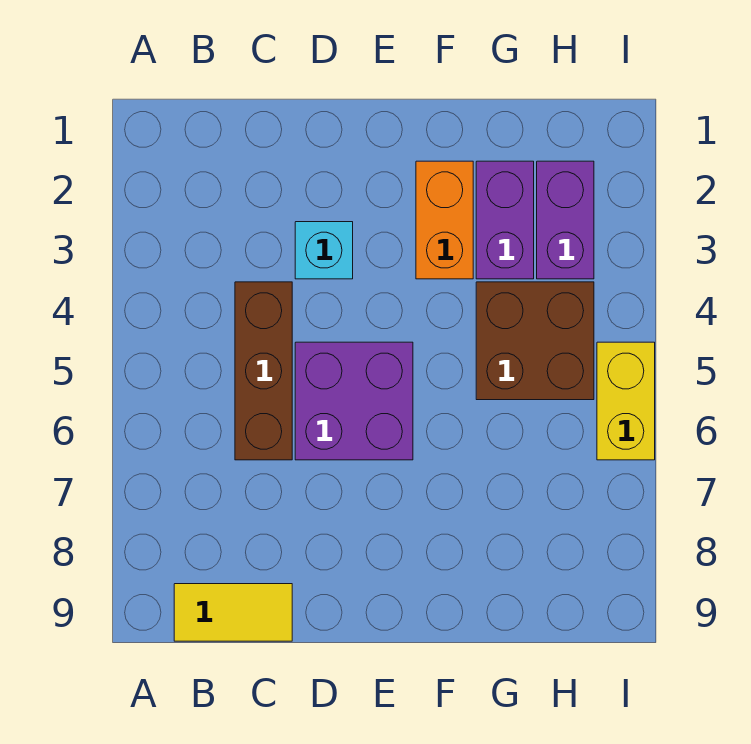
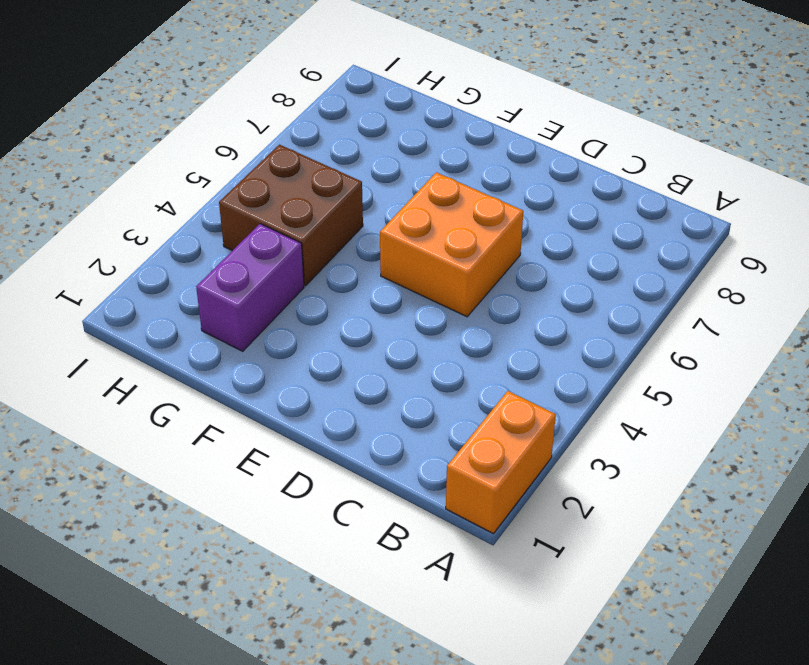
orange 1x2 brick [446,391,556,534] -> orange 1x2 brick moved to [416,161,473,279]
orange 2x2 brick [380,172,523,317] -> purple 2x2 brick [295,342,413,460]
none -> yellow 1x2 tile [174,584,292,641]
none -> brown 1x3 brick [235,282,292,460]

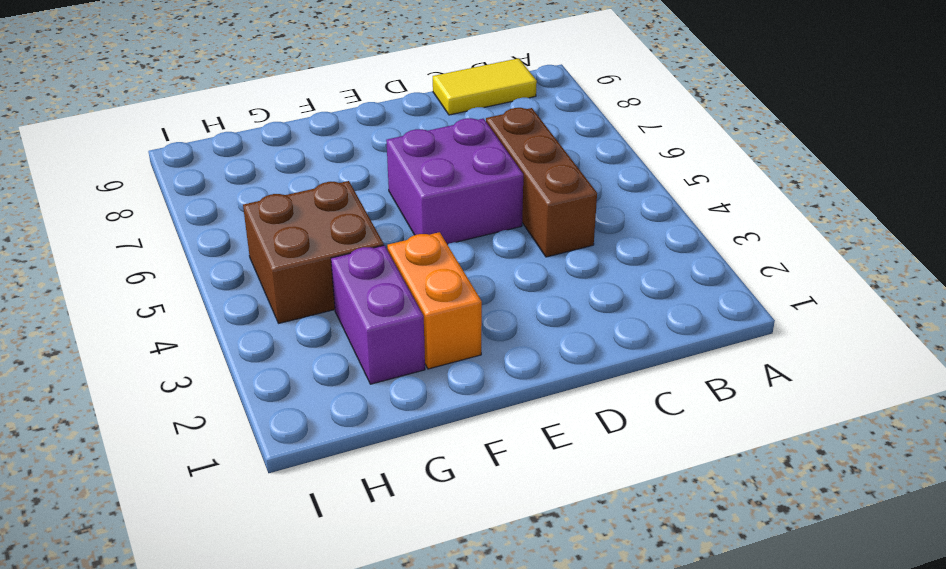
none -> cyan 1x1 brick [295,222,353,279]
none -> purple 1x2 brick [537,161,594,279]

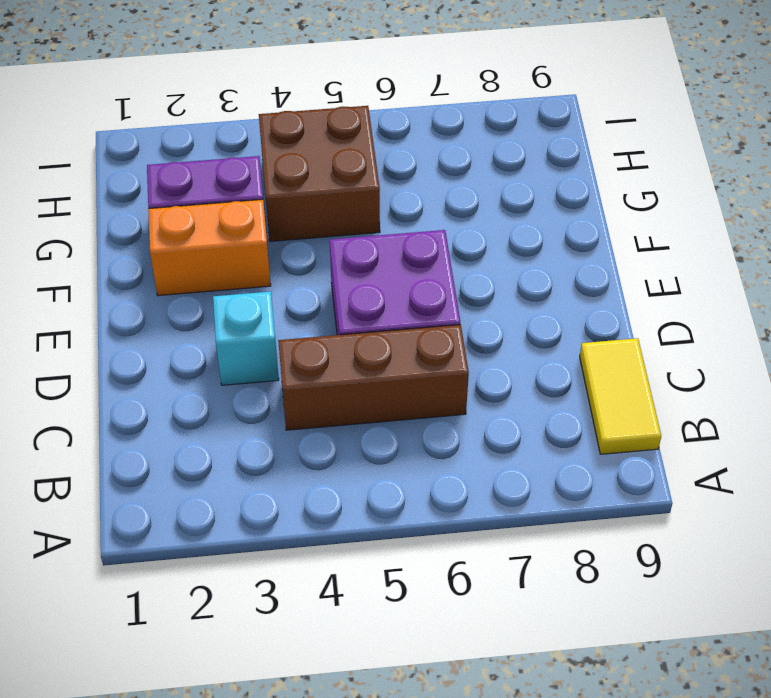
none -> purple 1x2 brick [537,161,594,279]
none -> yellow 1x2 brick [597,342,655,460]

